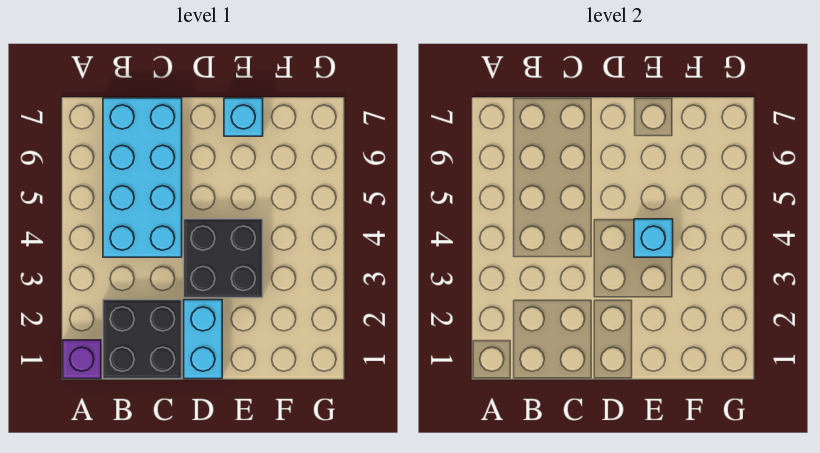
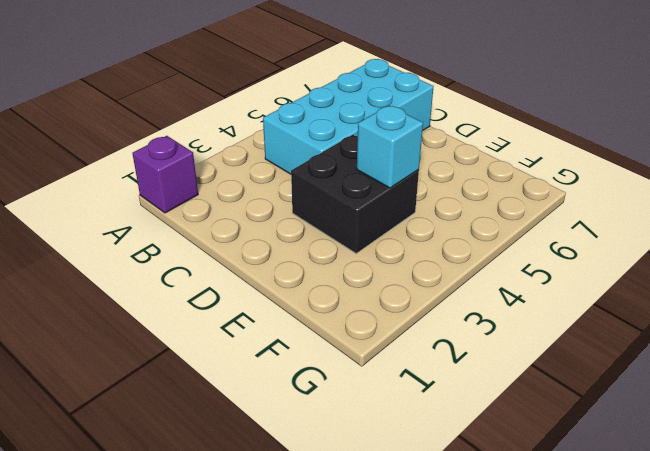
none -> black 2x2 brick [103,300,182,379]
none -> cyan 1x2 brick [184,300,222,379]

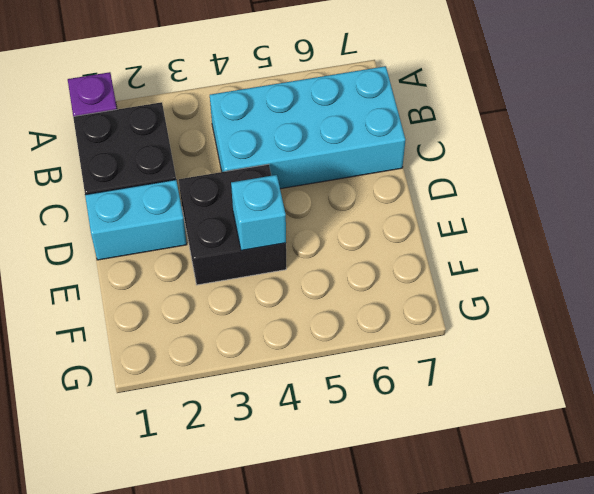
none -> cyan 1x1 brick [224,98,263,136]

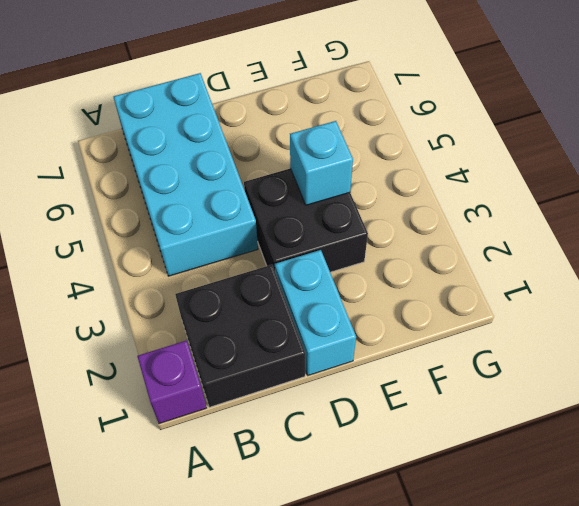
none -> cyan 1x1 brick [224,98,263,136]

